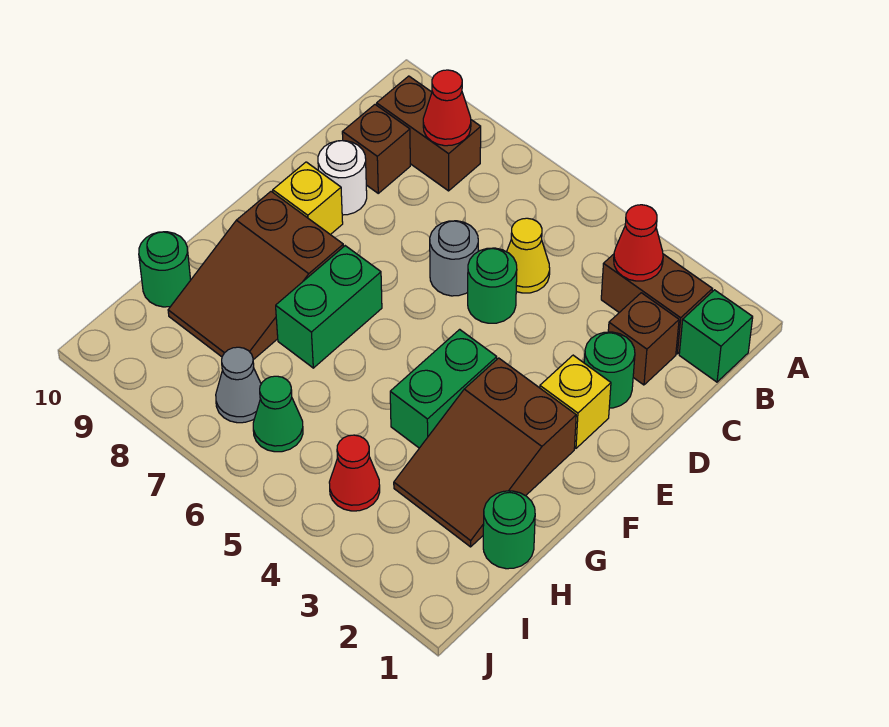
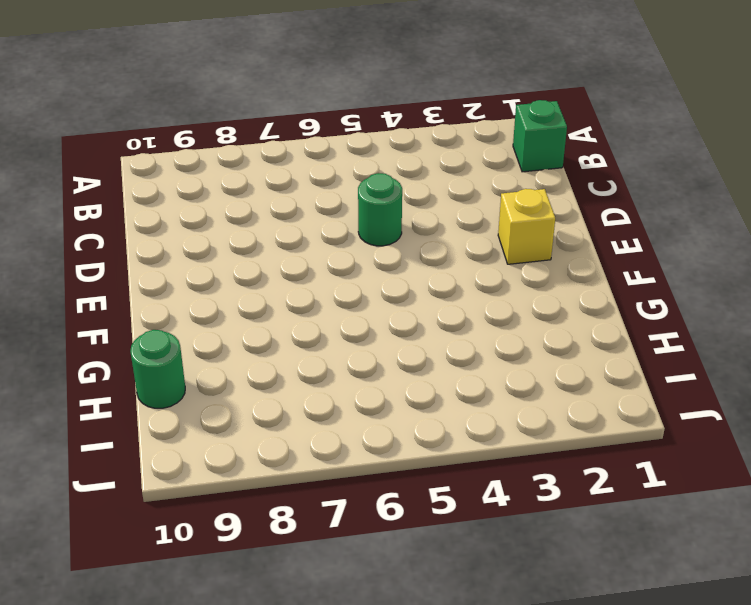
none -> brown 1x2 brick [601,254,712,354]
none -> brown 1x2 brick [377,76,481,191]
none -> brown 1x1 brick [608,293,679,385]

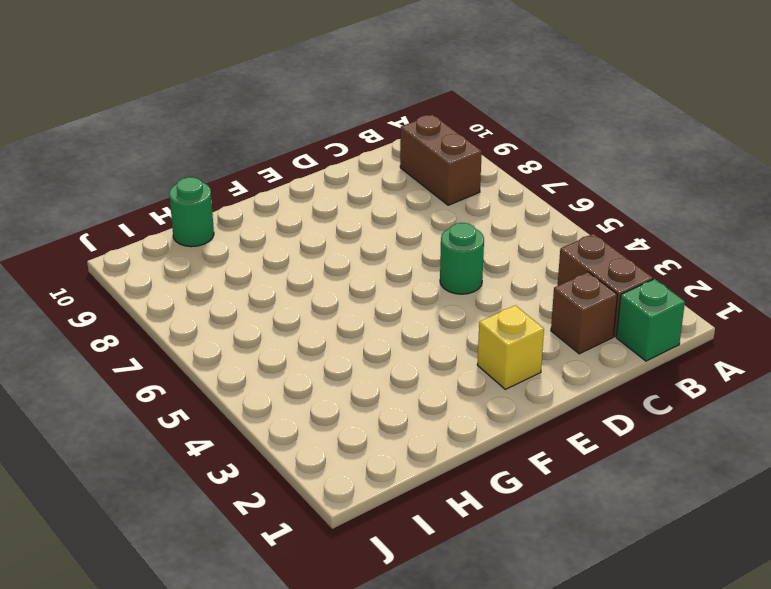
none -> yellow 1x1 cone [507,218,550,293]
none -> brown 1x1 brick [342,105,410,193]
none -> green 1x1 round brick [584,332,635,408]

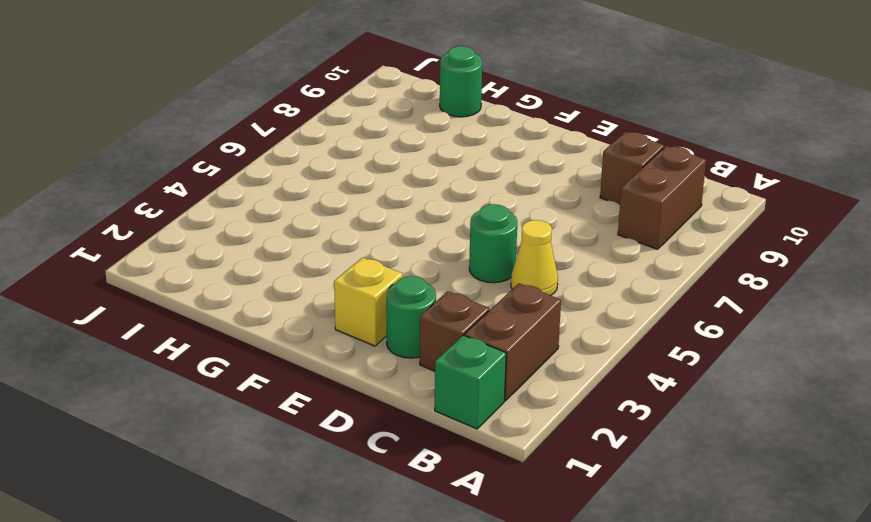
none -> grey 1x1 round brick [430,221,478,296]
none -> white 1x1 round brick [318,141,367,215]
none -> yellow 1x1 brick [273,162,343,235]

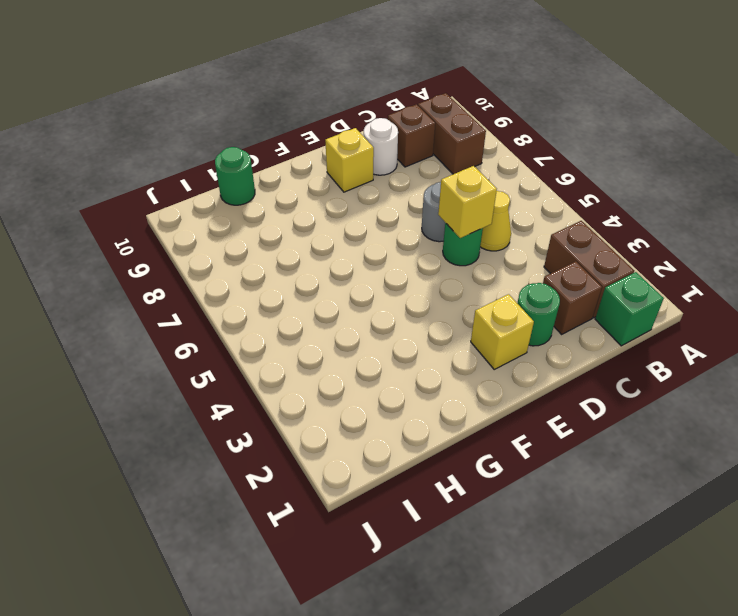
yellow 1x1 brick [438,166,497,238] -> none
none -> brown 2x3 slope [394,358,576,547]
none -> green 1x2 brick [390,329,497,448]
none -> green 1x2 brick [276,246,382,368]

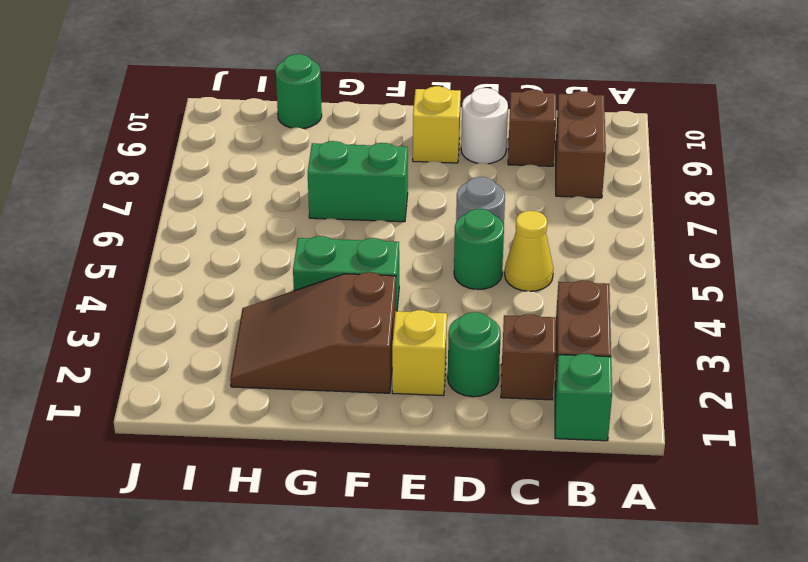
none -> brown 2x3 slope [168,192,343,360]
none -> green 1x1 round brick [483,491,535,569]
none -> red 1x1 cone [329,435,380,511]

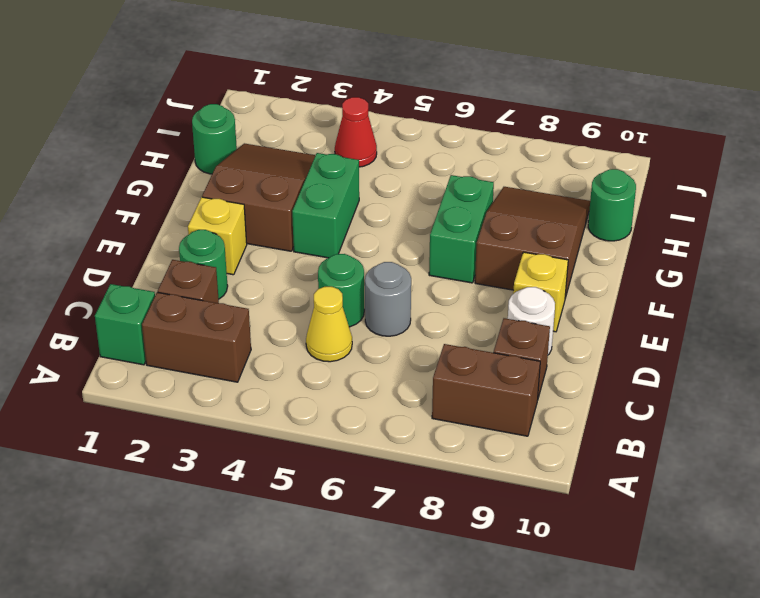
none -> green 1x1 cone [253,376,303,452]
none -> grey 1x1 cone [216,347,261,423]
none -> red 1x1 cone [614,205,663,281]

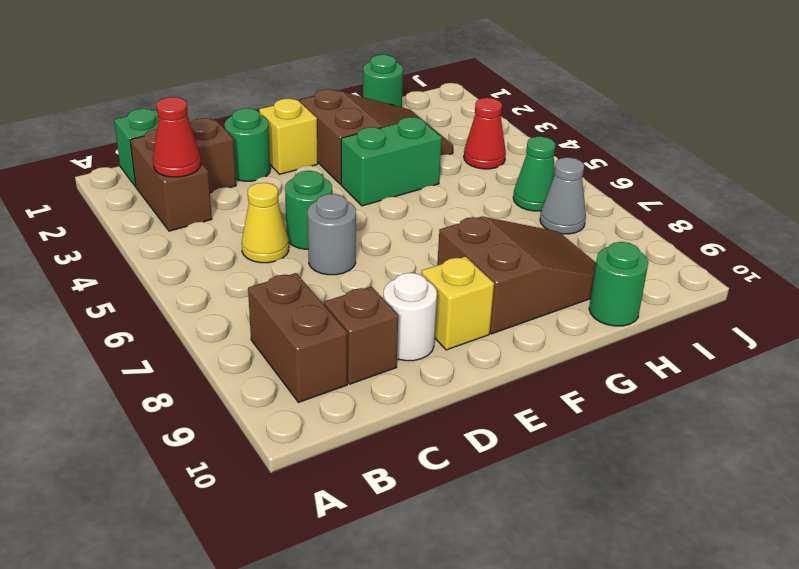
none -> green 1x2 brick [276,246,382,368]
none -> red 1x1 cone [423,70,471,146]

